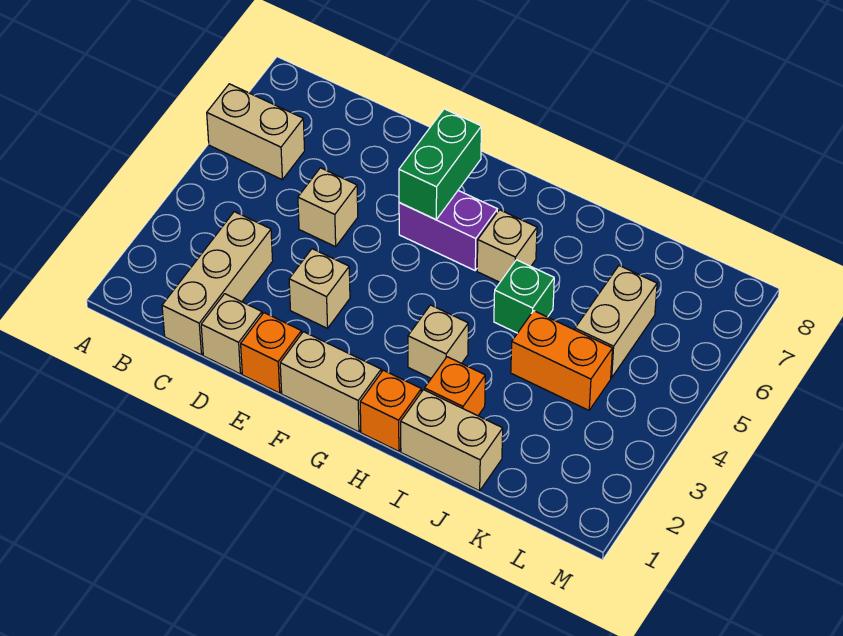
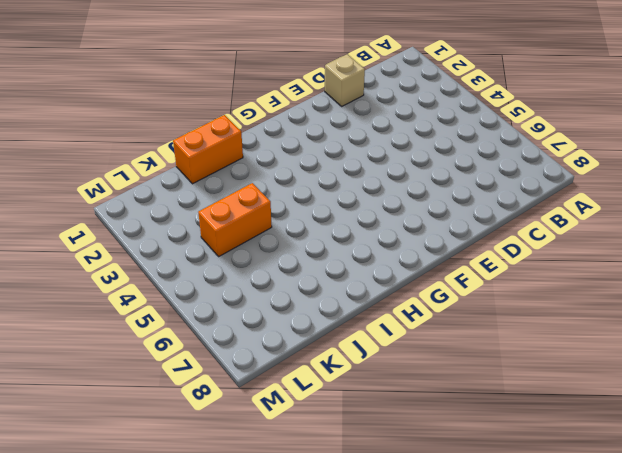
orange 1x2 brick [173,115,243,184] -> tan 1x2 brick [401,390,503,491]
none -> tan 1x2 brick [207,84,305,180]
none -> tan 1x3 brick [162,212,273,355]
none -> tan 1x1 brick [298,168,358,247]

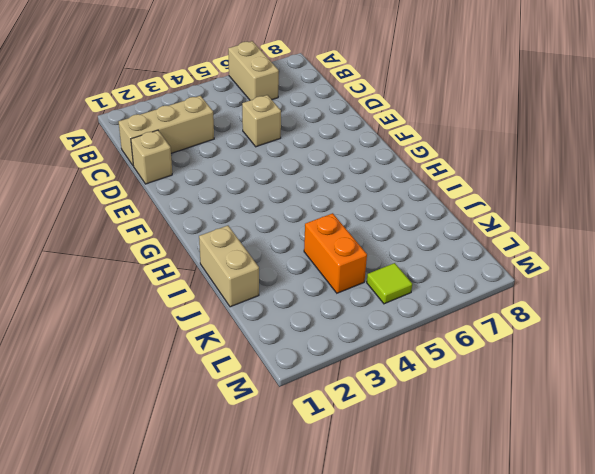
lime 1x1 tile [367,263,412,304] -> none
none -> orange 1x1 brick [241,313,302,393]
none -> tan 1x1 brick [289,249,350,328]
none -> tan 1x2 brick [280,332,381,432]

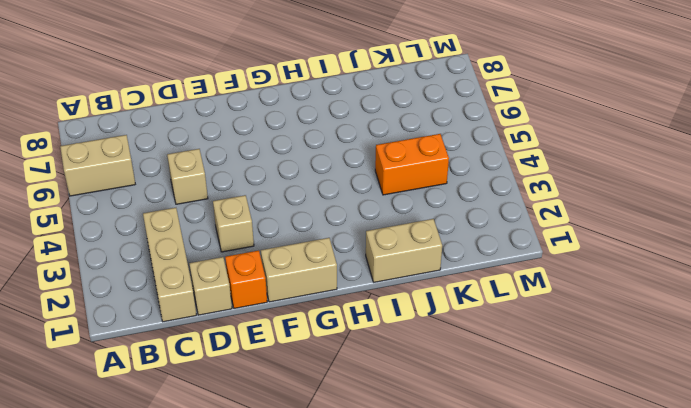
none -> purple 1x2 brick [399,191,497,270]
none -> orange 1x1 brick [360,370,421,451]
none -> tan 1x1 brick [408,305,468,378]

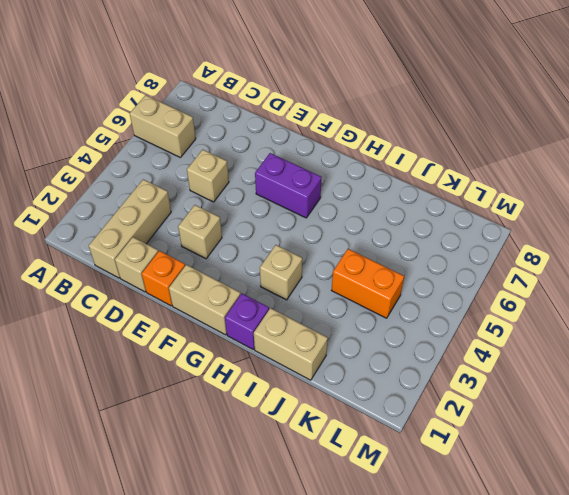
purple 1x1 brick [225,294,269,349] -> orange 1x1 brick [360,370,421,451]
none -> tan 1x1 brick [477,210,537,282]
none -> orange 1x1 brick [425,357,485,416]
none -> green 1x1 brick [494,260,554,333]

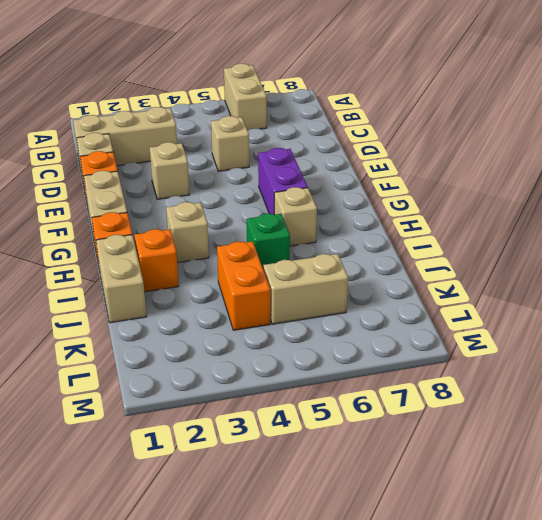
none -> green 1x2 brick [399,109,481,220]

